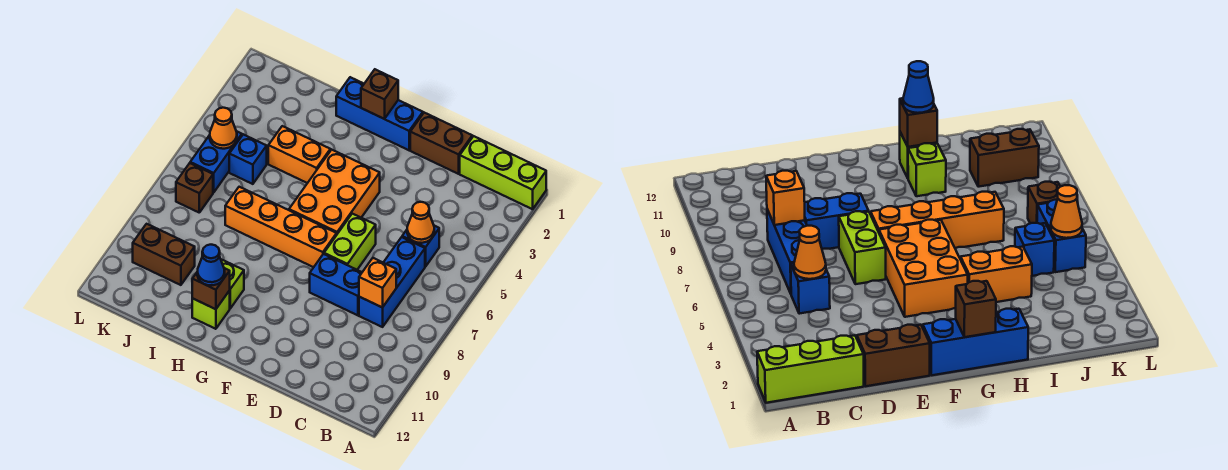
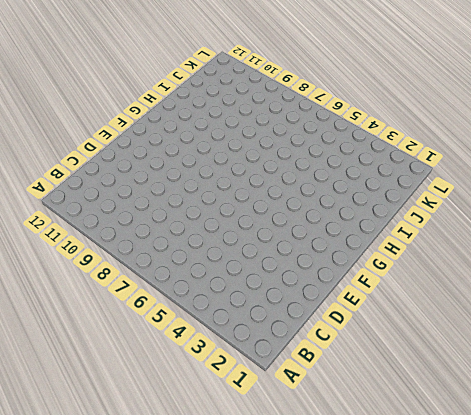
none -> lime 1x3 brick [460,136,546,209]
none -> blue 1x1 brick [402,226,439,266]
none -> blue 1x3 brick [359,237,425,327]

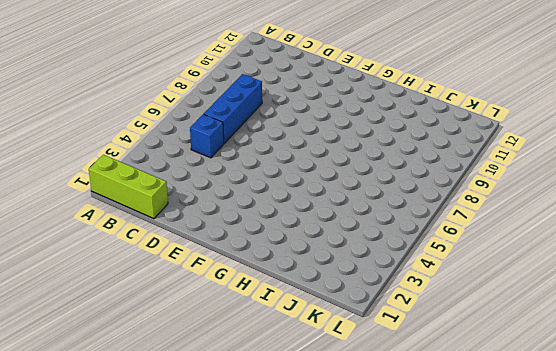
none -> brown 1x2 brick [410,113,472,174]
none -> blue 1x2 brick [310,254,362,315]
none -> lime 1x2 brick [324,214,376,270]

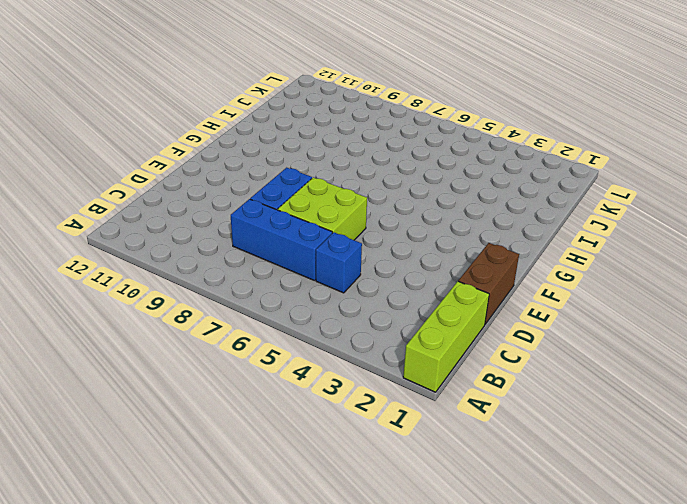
lime 2x2 brick [278,177,367,240] -> lime 1x2 brick [324,214,376,270]
none -> blue 1x3 brick [336,77,423,150]
none -> orange 2x3 brick [289,150,380,234]
none -> orange 1x4 brick [225,187,337,267]

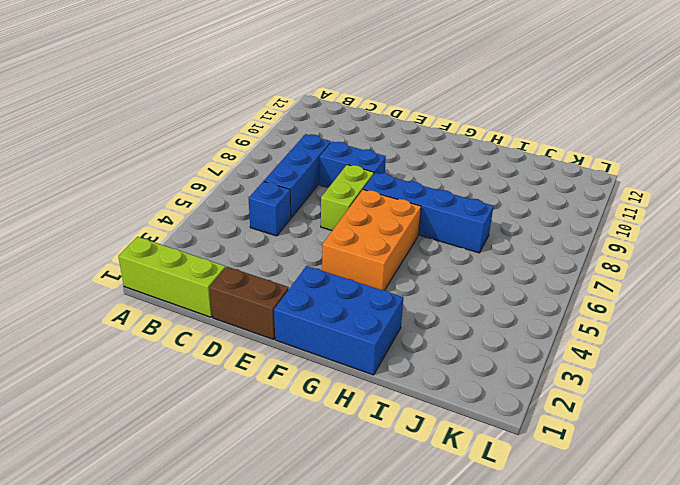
blue 2x3 brick [274,266,403,375] -> blue 1x3 brick [336,77,423,150]
blue 1x4 brick [364,173,493,253] -> orange 1x4 brick [225,187,337,267]
none -> orange 1x2 brick [268,126,330,183]
none -> lime 1x1 brick [221,259,244,308]
none -> lime 1x1 brick [192,291,230,329]

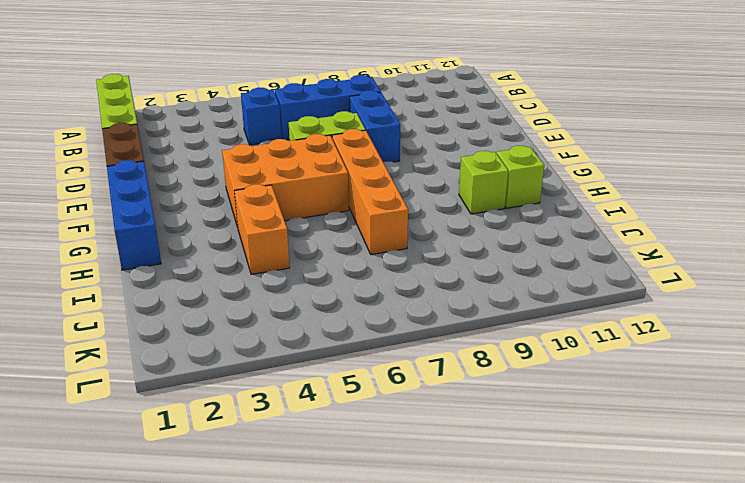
none -> blue 1x1 brick [229,134,267,184]
none -> brown 1x2 brick [133,224,195,285]
none -> blue 1x2 brick [190,131,242,192]

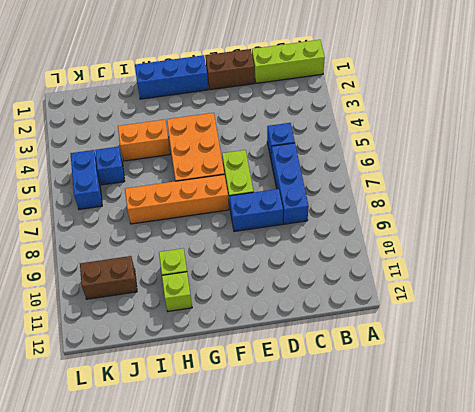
none -> brown 1x1 brick [176,163,213,212]
none -> orange 1x1 cone [407,202,434,243]
none -> orange 1x1 brick [359,258,396,308]

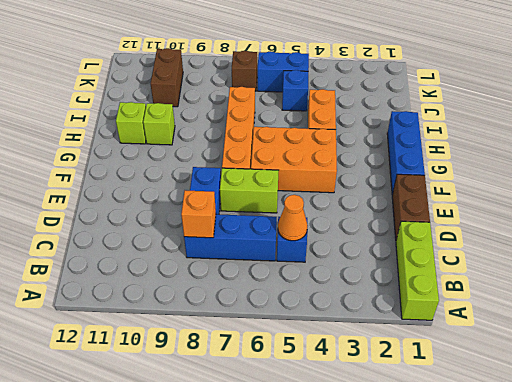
none -> brown 1x1 brick [361,69,398,119]
none -> brown 1x1 brick [192,268,230,309]
none -> orange 1x1 cone [210,108,237,149]

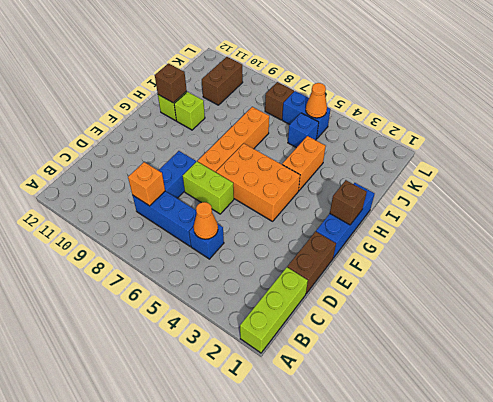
none -> blue 1x1 cone [197,245,225,285]

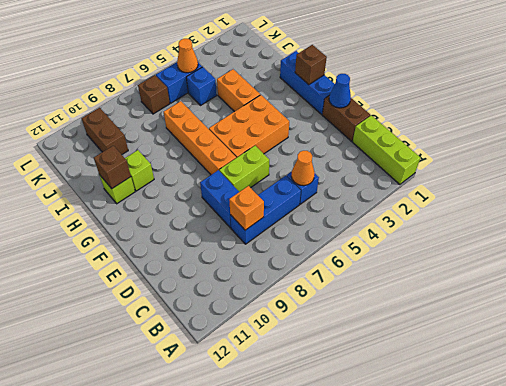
blue 1x1 cone [329,74,351,108] -> blue 1x1 cone moved to [197,245,225,285]

